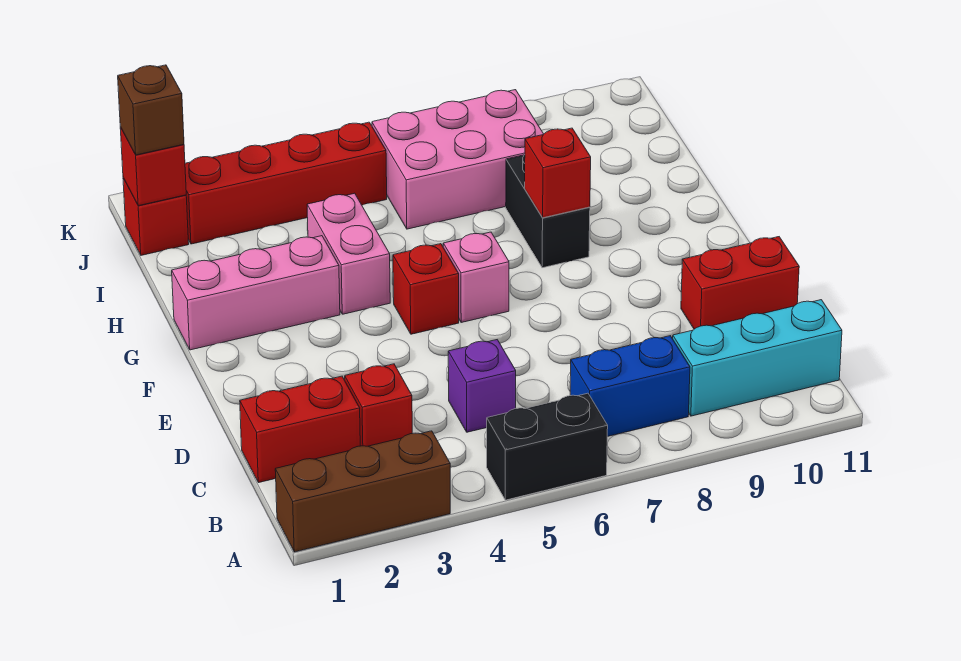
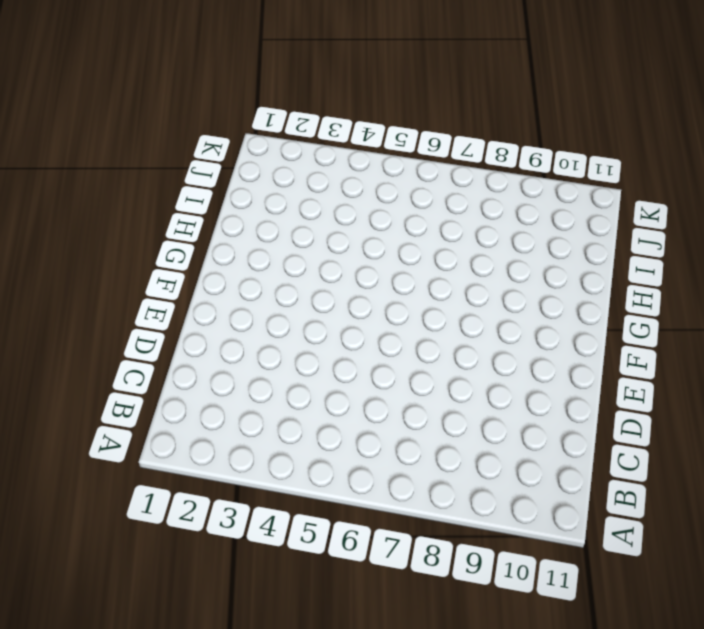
none -> brown 1x3 brick [275,431,450,552]
none -> black 1x2 brick [487,393,608,500]
none -> blue 1x2 brick [570,336,690,437]

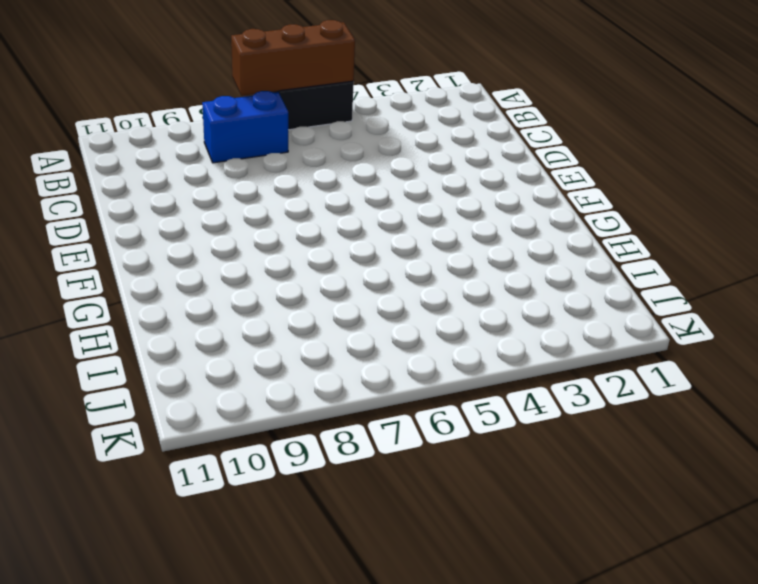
brown 1x3 brick [231,20,355,96] -> brown 1x3 brick moved to [275,431,450,552]
none -> cyan 1x3 brick [673,300,842,416]
none -> red 1x2 brick [240,376,360,483]
none -> red 1x1 brick [345,364,412,446]

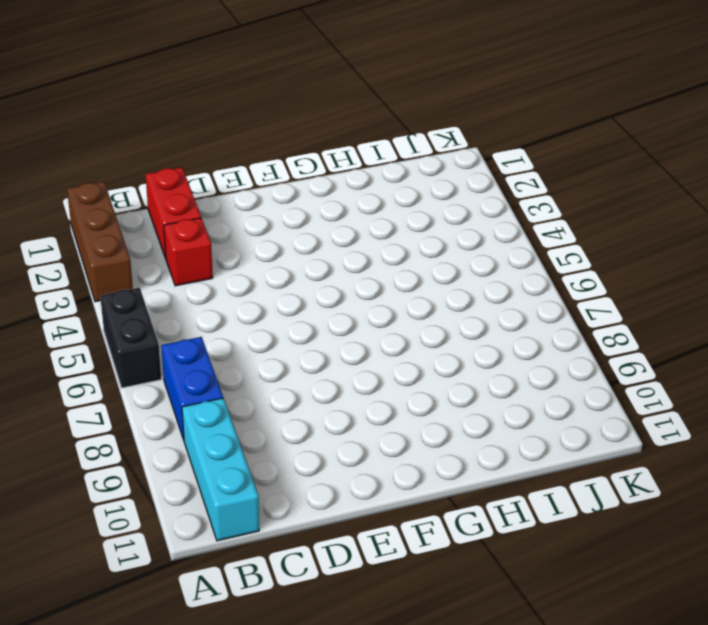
none -> purple 1x1 brick [448,340,516,432]
none -> red 1x2 brick [681,237,799,329]
none -> red 1x1 brick [393,244,459,334]

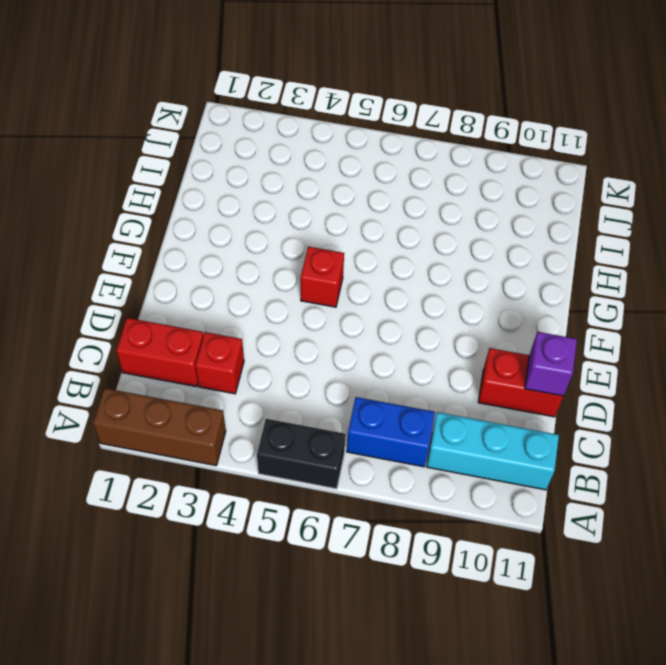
purple 1x1 brick [525,332,577,396] -> purple 1x1 brick moved to [448,340,516,432]
none -> pink 1x1 brick [443,232,509,322]
none -> pink 1x3 brick [172,236,340,350]
none -> pink 1x2 brick [307,193,390,314]

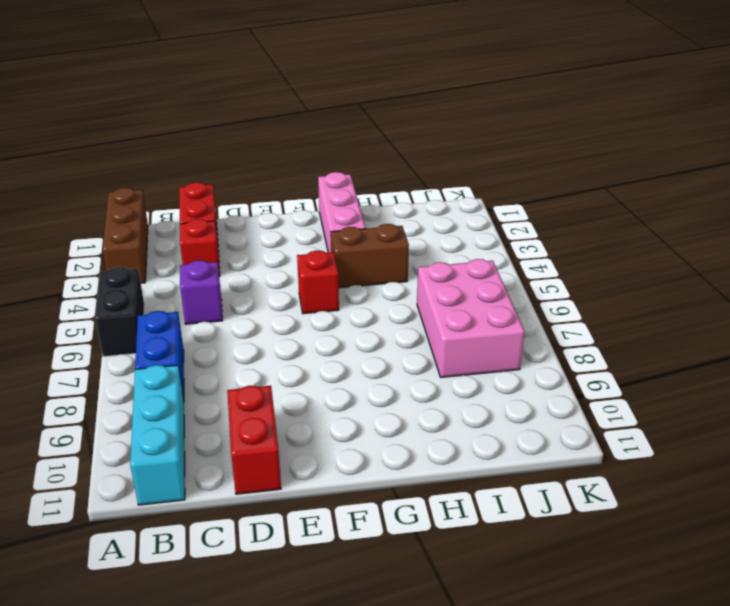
brown 1x2 brick [331,224,409,288] -> pink 1x2 brick [307,193,390,314]
none -> pink 1x1 brick [443,232,509,322]
none -> black 1x2 brick [506,155,590,268]
none -> red 1x1 brick [123,178,189,255]

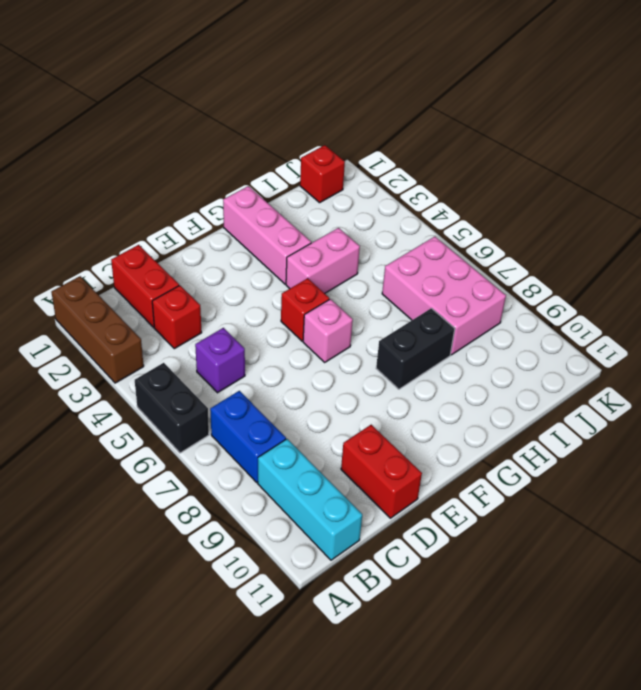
none -> red 1x4 brick [185,122,387,244]
none -> red 1x1 brick [525,128,591,218]
none -> red 1x1 brick [120,127,186,206]

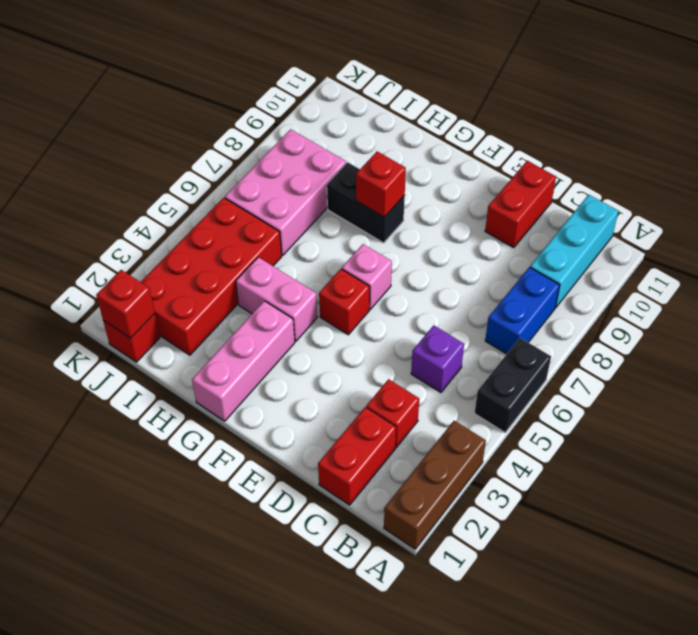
red 2x4 brick [141,198,282,355] -> red 1x4 brick [185,122,387,244]
none -> brown 1x1 brick [118,65,184,155]

